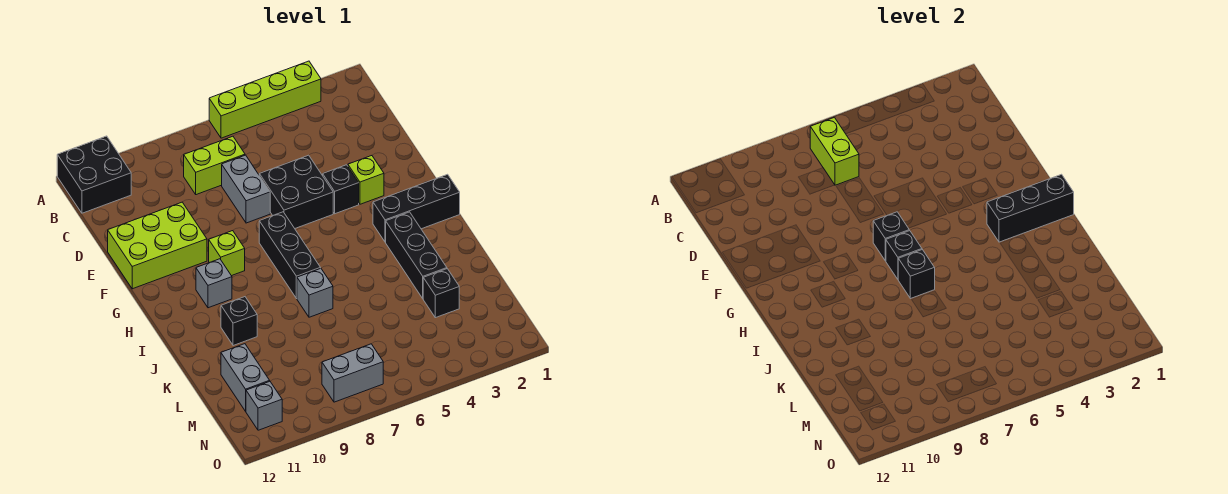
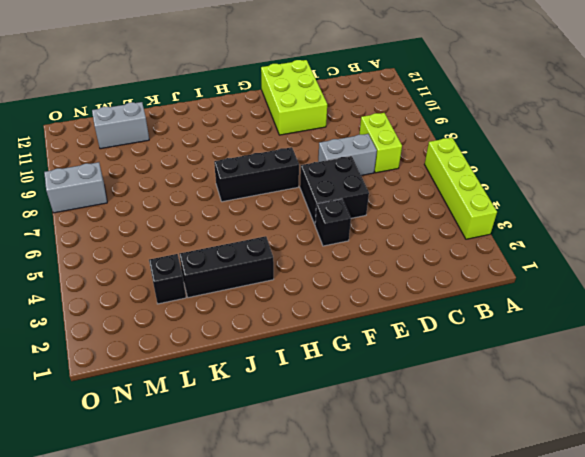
grey 1x2 brick [44,162,107,213] -> grey 1x2 brick turned to [322,344,383,402]
none -> black 2x2 brick [57,136,131,213]
none -> lime 1x1 brick [348,156,384,204]
none -> lime 1x1 brick [209,231,245,276]

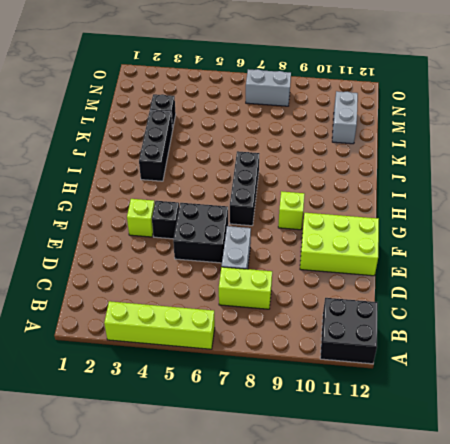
none -> black 1x3 brick [373,174,460,242]
none -> grey 1x1 brick [196,259,232,308]
none -> grey 1x1 brick [297,269,333,317]

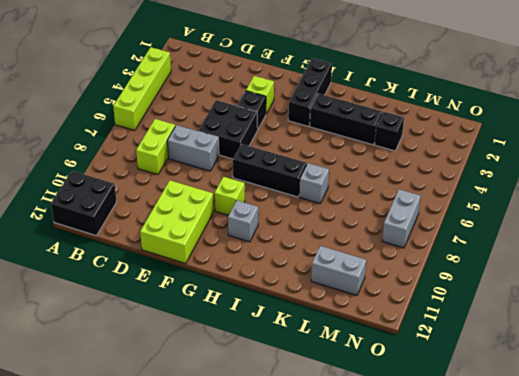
none -> black 1x1 brick [221,297,257,346]
none -> grey 1x1 brick [246,382,282,430]
none -> lime 1x2 brick [810,117,859,185]

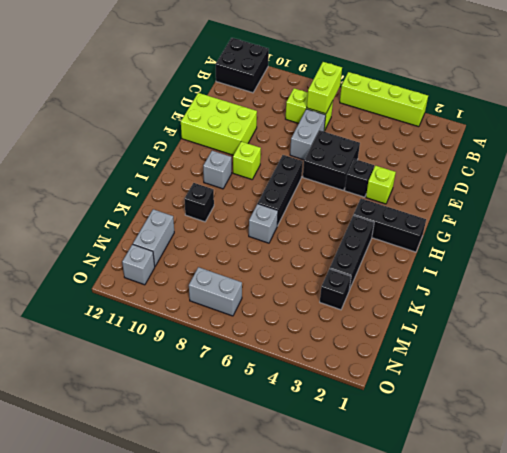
none -> black 1x1 brick [873,212,909,261]
none -> black 1x3 brick [987,174,1074,242]
none -> black 1x1 brick [886,231,922,279]

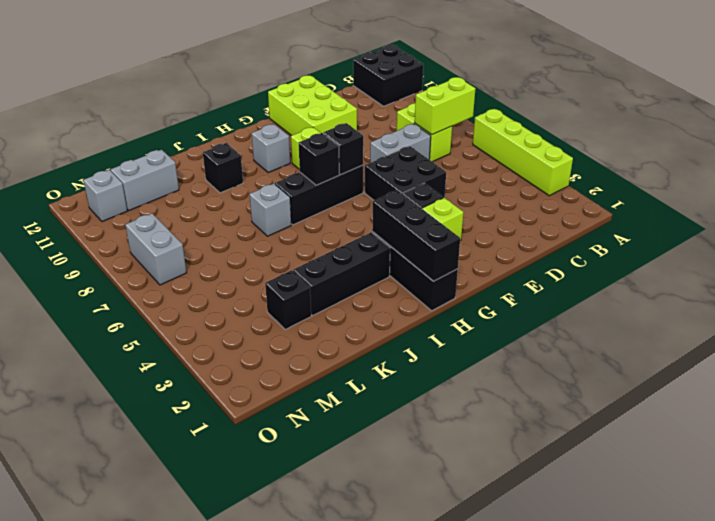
none -> black 1x1 brick [898,250,935,299]

